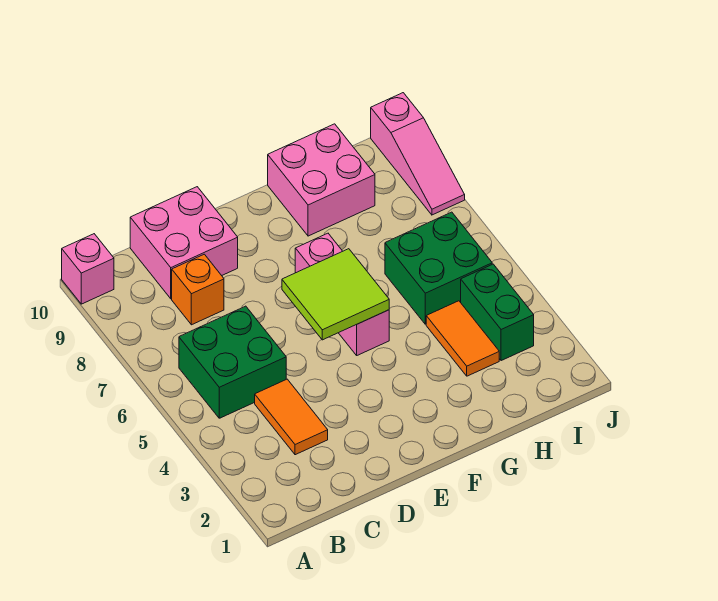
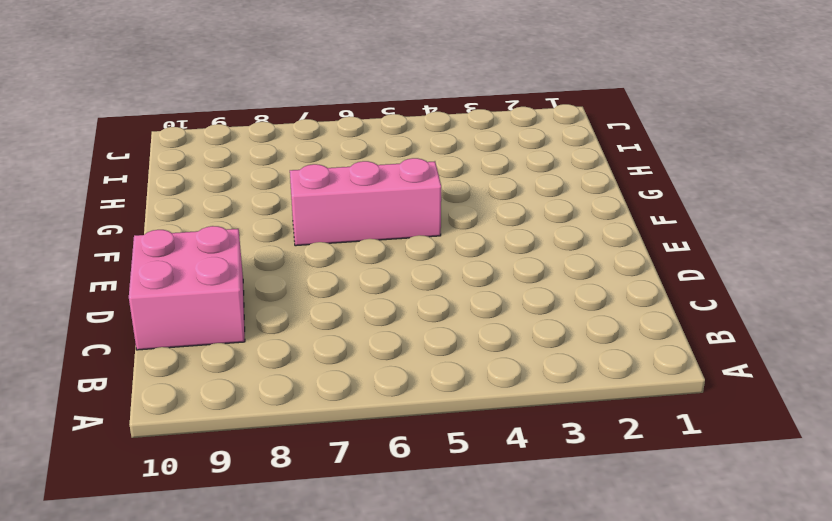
none -> pink 1x1 brick [62,234,114,304]
none -> green 2x2 brick [179,306,286,418]
none -> orange 1x2 tile [255,379,328,455]

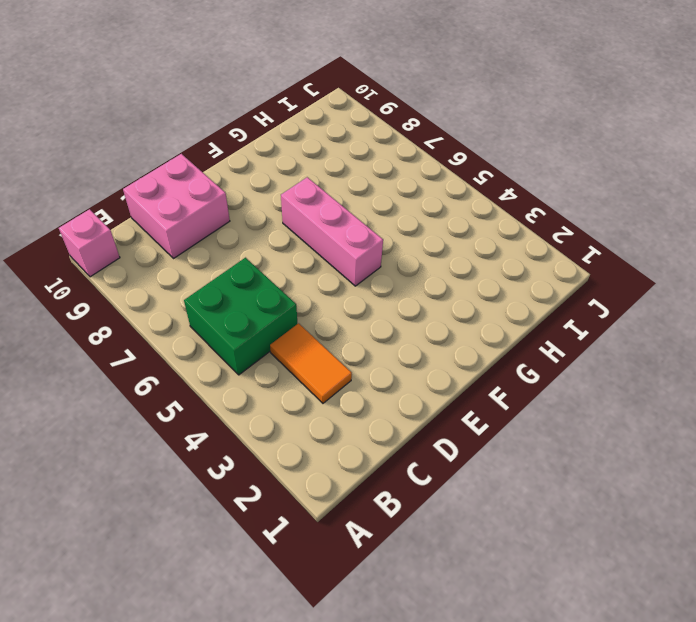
none -> orange 1x1 brick [172,254,224,325]
none -> pink 2x2 brick [268,124,375,236]
none -> orange 1x2 tile [426,301,499,376]

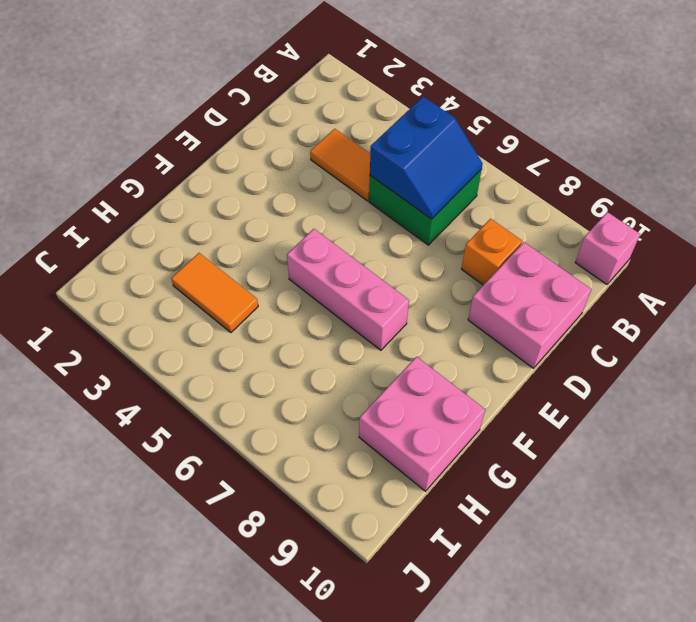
blue 2x2 slope [370,97,483,219] -> none
none -> green 2x2 brick [385,212,492,324]
none -> green 1x2 brick [461,264,534,361]
none -> pink 1x3 slope [371,93,465,215]

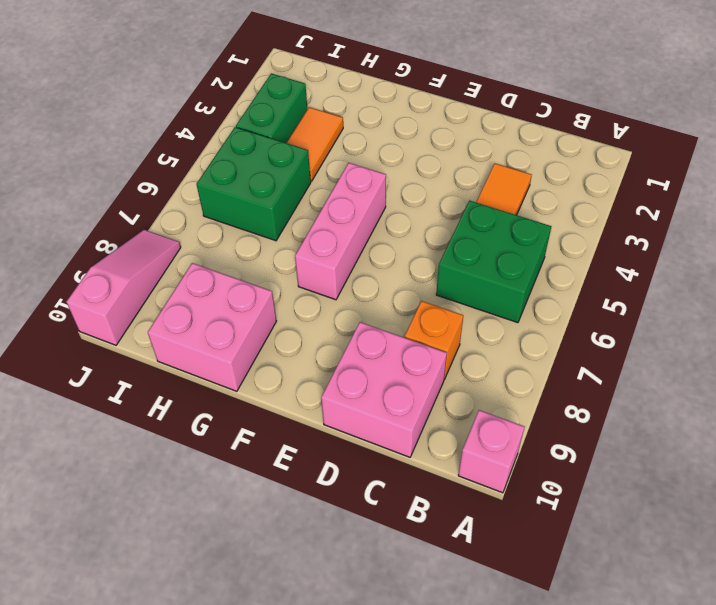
none -> lime 2x2 tile [282,249,389,340]

